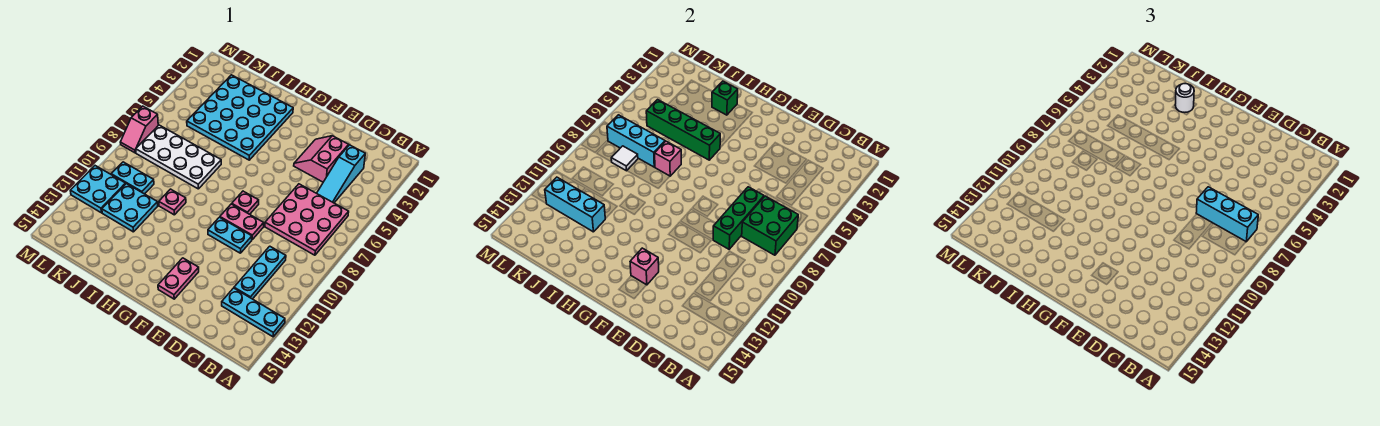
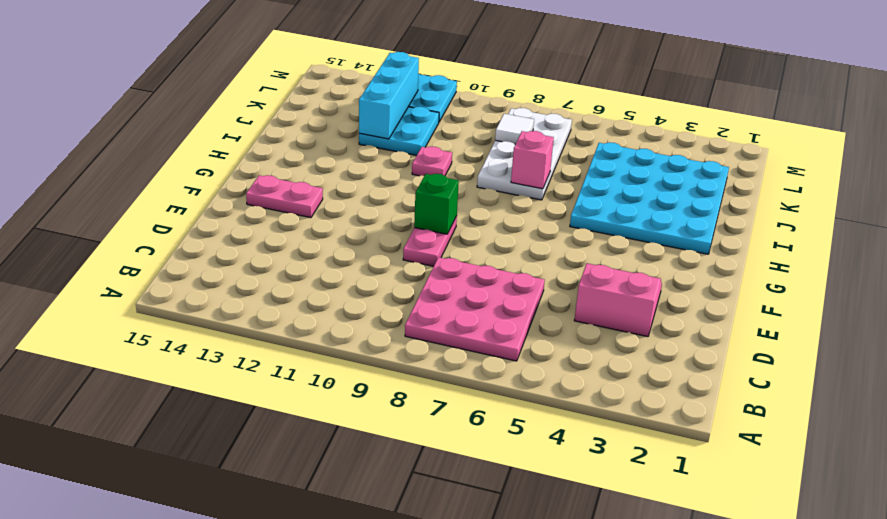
green 1x1 brick [414,174,459,234] -> green 1x1 brick moved to [712,81,738,115]
none -> cyan 1x3 plate [222,288,285,337]
none -> cyan 1x3 slope [317,145,365,203]
none -> cyan 1x3 plate [234,246,286,299]

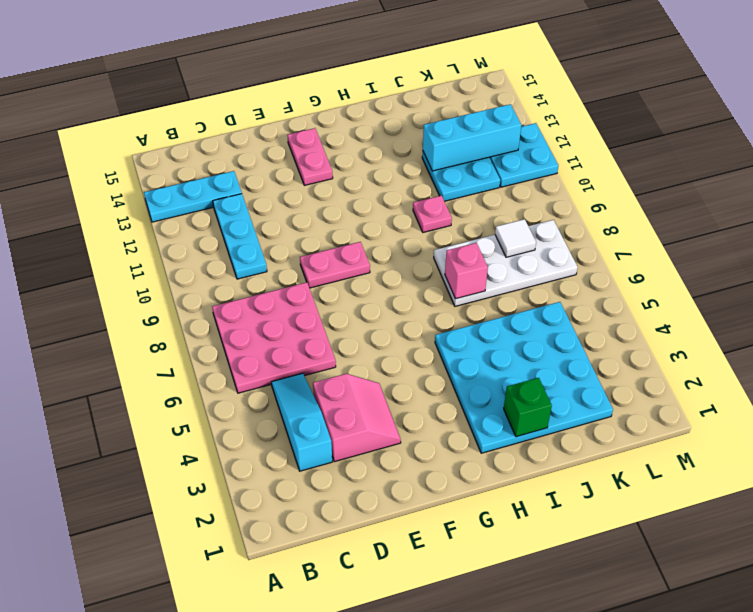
none -> cyan 1x2 plate [208,217,252,253]
none -> pink 1x1 plate [232,191,259,214]
none -> cyan 1x2 plate [111,162,154,194]

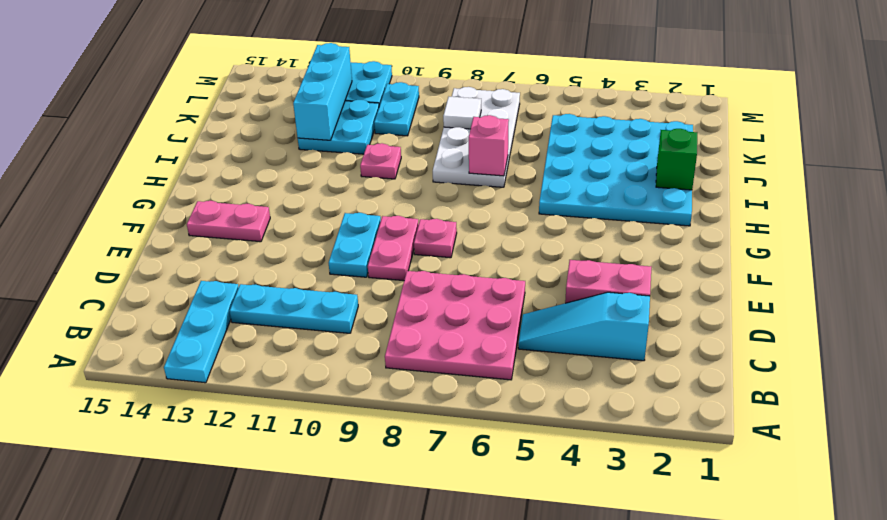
none -> pink 1x2 slope [120,106,158,153]
none -> green 2x2 brick [742,196,798,255]
none -> green 1x3 brick [713,187,764,249]

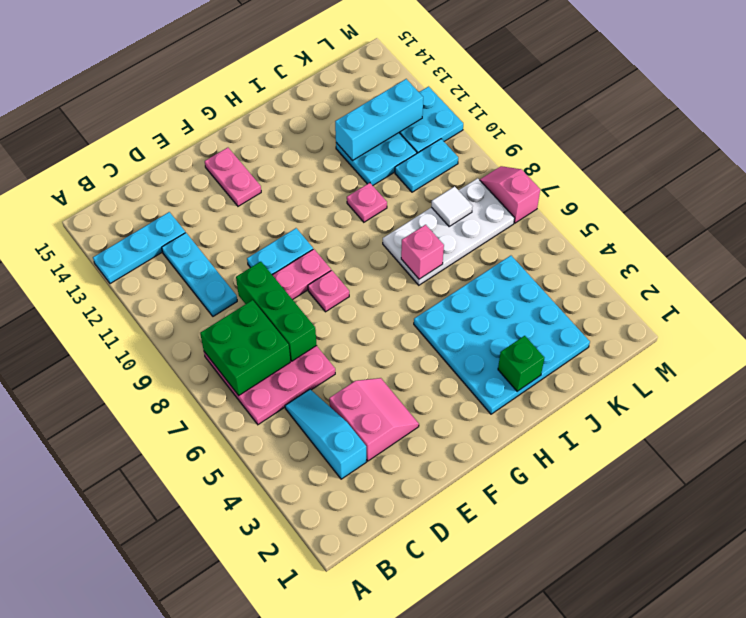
none -> pink 1x1 brick [630,248,659,285]
none -> green 1x4 brick [646,100,720,160]
none -> cyan 1x3 brick [607,115,665,167]

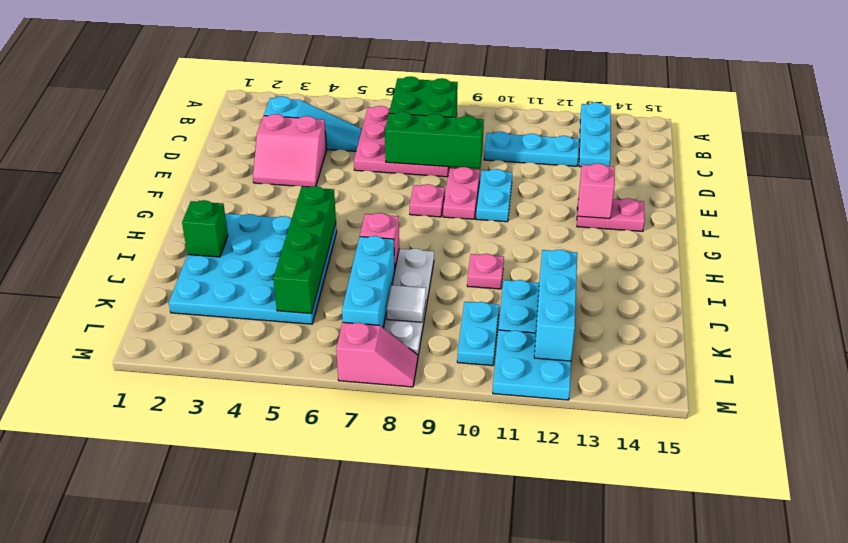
none -> cyan 1x3 brick [1196,187,1258,242]
none -> white 1x1 round brick [1175,83,1194,113]

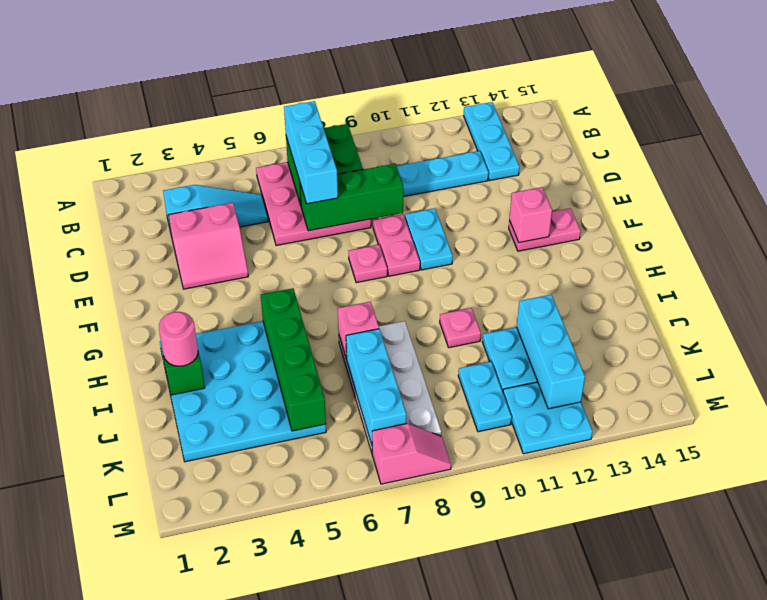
pink 1x1 round brick [159,312,198,366] -> white 1x1 round brick [1175,83,1194,113]
none -> white 1x1 tile [611,146,638,171]

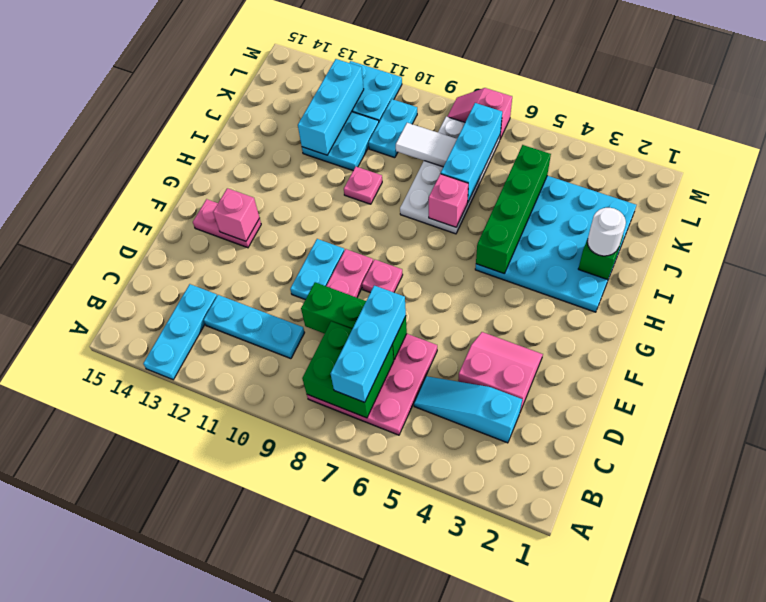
white 1x2 tile [396,123,457,167] -> white 1x1 tile [611,146,638,171]

